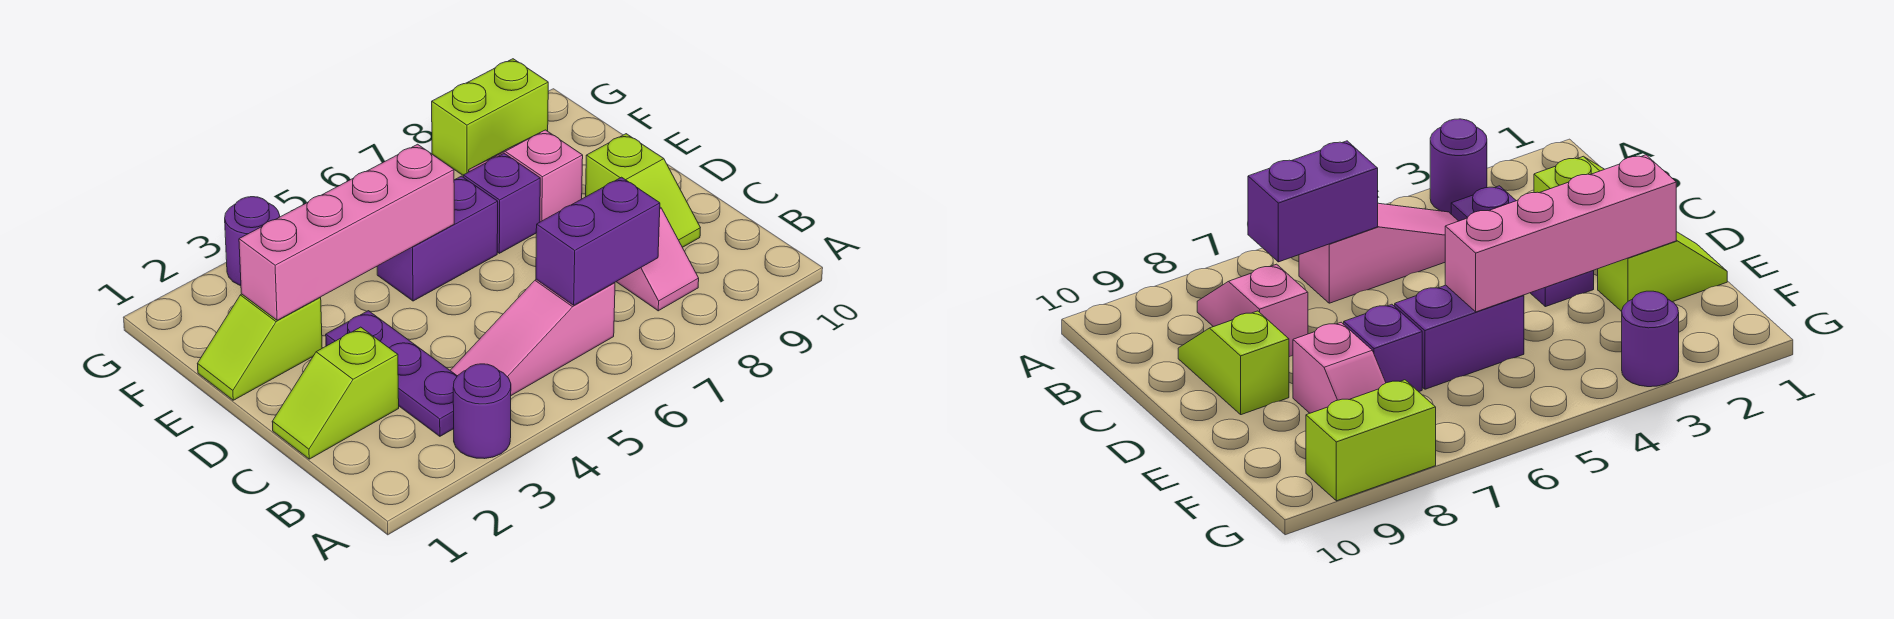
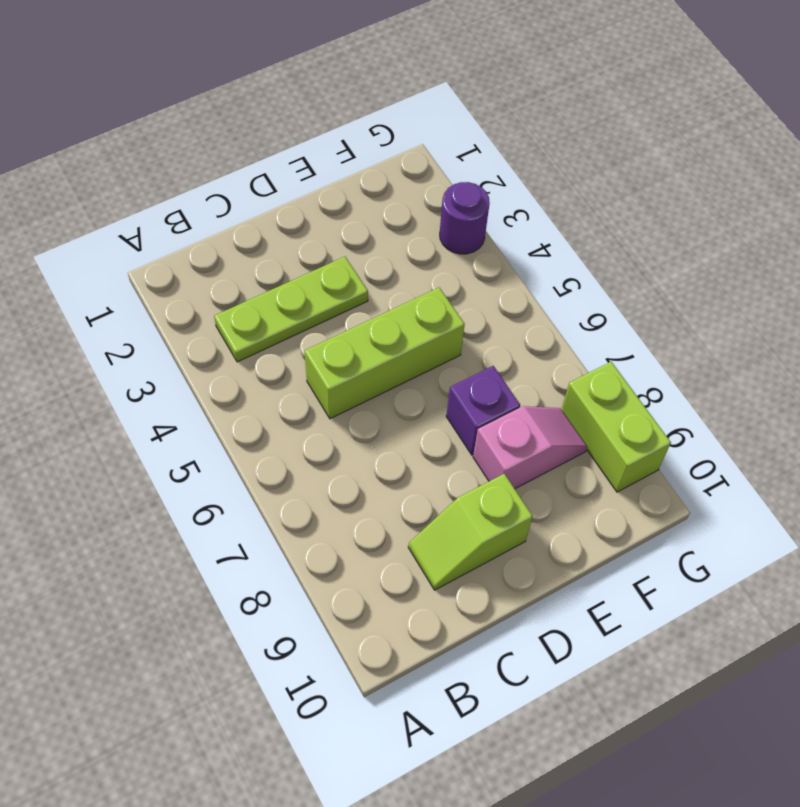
lime 1x3 plate [214,257,368,362] -> purple 1x3 plate [326,311,457,436]
lime 1x3 brick [304,288,465,419] -> purple 1x2 brick [377,176,498,301]
none -> purple 1x1 round brick [453,364,511,459]
none -> pink 1x3 slope [450,279,615,395]
none -> pink 1x2 slope [616,207,699,311]

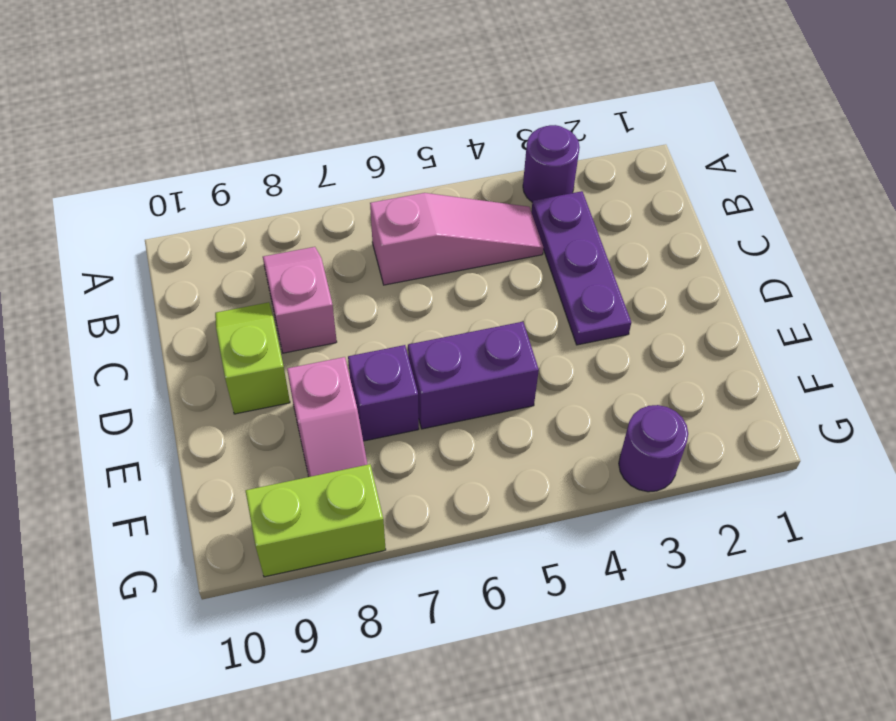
none -> lime 1x2 slope [272,327,399,459]
none -> lime 1x2 slope [198,294,322,400]
none -> purple 1x2 brick [536,177,660,305]

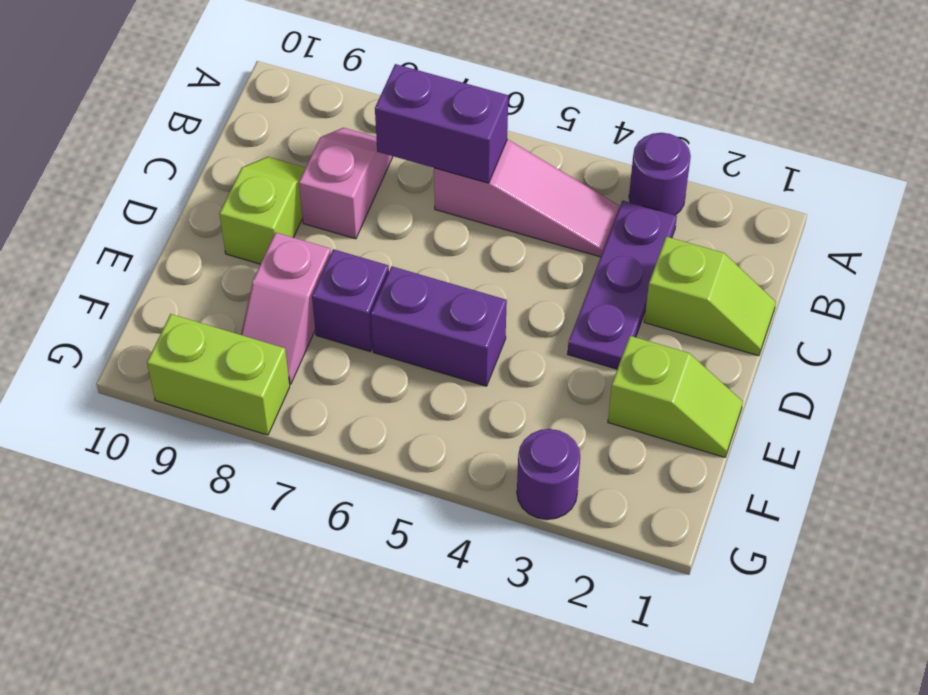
none -> pink 1x4 brick [239,144,454,320]

